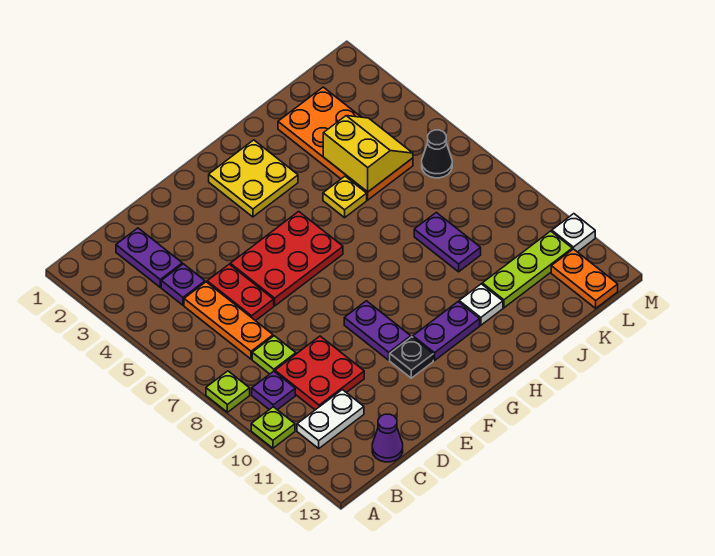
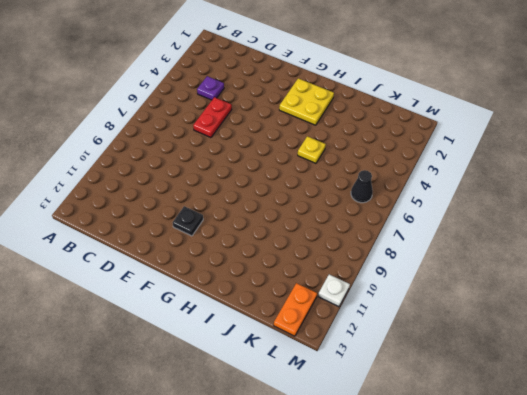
none -> lime 1x1 plate [206,371,250,412]
none -> lime 1x1 plate [251,407,295,448]
none -> purple 1x1 plate [252,371,295,410]

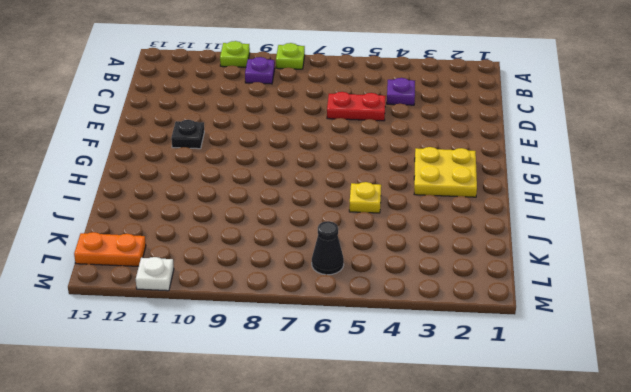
none -> white 1x2 plate [297,390,364,448]
none -> purple 1x2 plate [116,228,182,287]
none -> orange 1x3 plate [184,282,273,359]

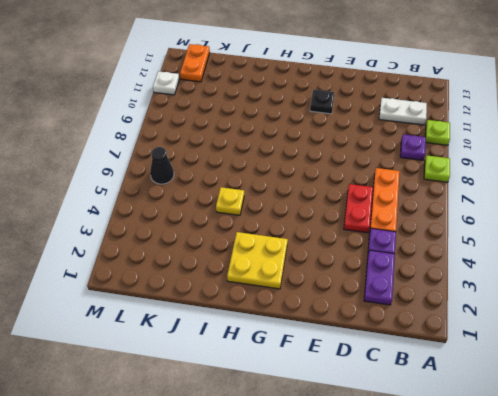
none -> lime 1x1 plate [252,336,296,374]
none -> red 2x2 plate [275,336,364,410]
none -> purple 1x1 cone [372,414,403,462]

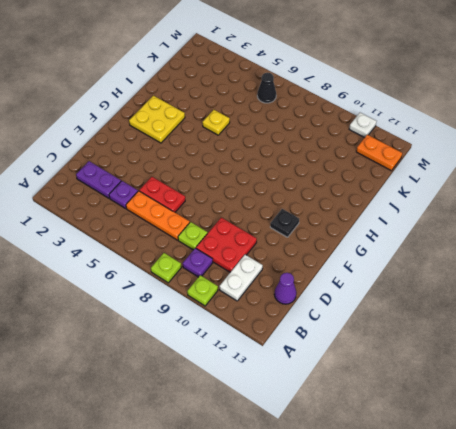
none -> red 2x3 plate [230,211,343,306]
none -> purple 1x2 plate [344,301,411,360]
none -> purple 1x2 plate [413,302,480,361]

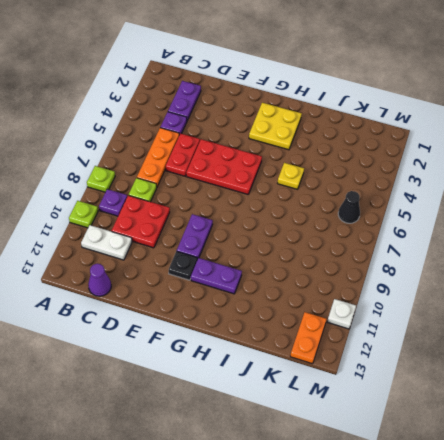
none -> white 1x1 plate [459,284,503,325]
none -> orange 2x4 plate [278,87,413,200]
none -> purple 1x2 plate [414,212,481,272]

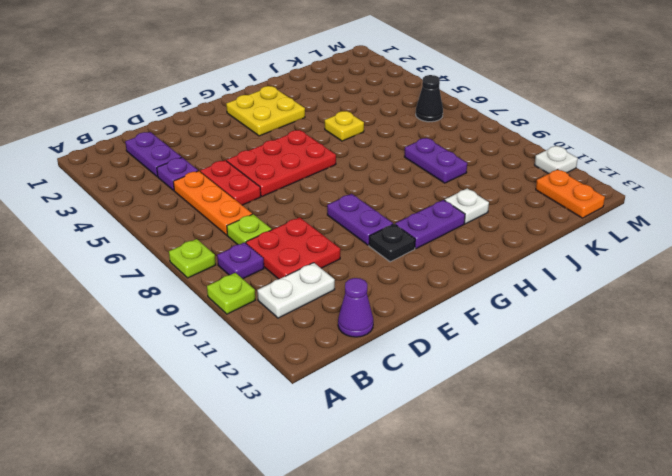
none -> orange 2x4 plate [278,87,413,200]
none -> lime 1x3 plate [482,231,572,308]
none -> yellow 2x2 slope [323,116,413,192]

